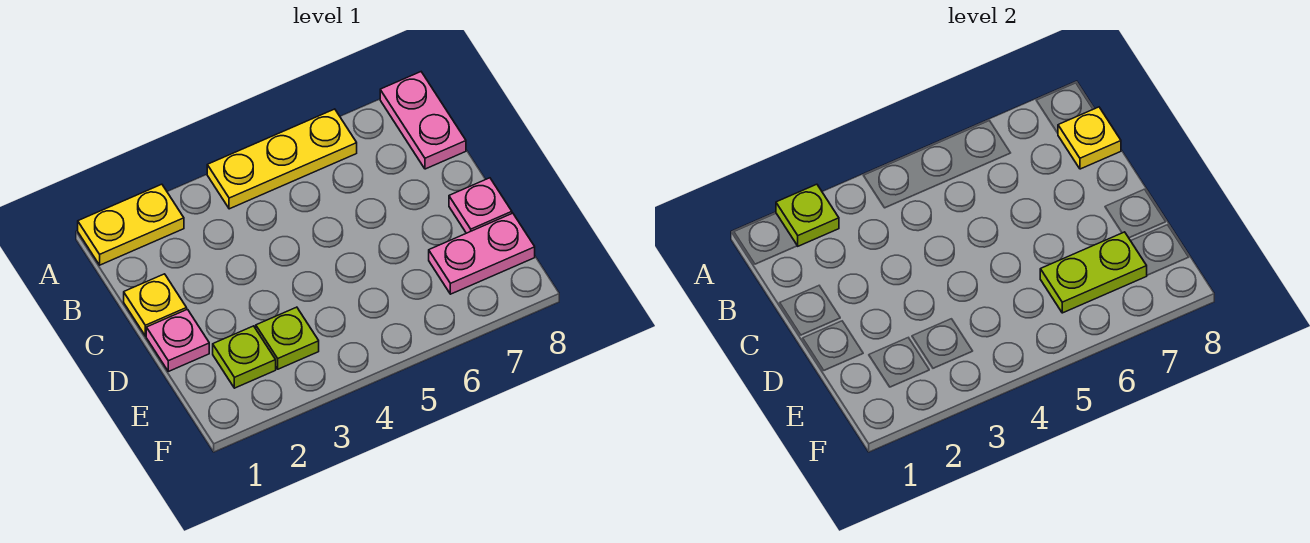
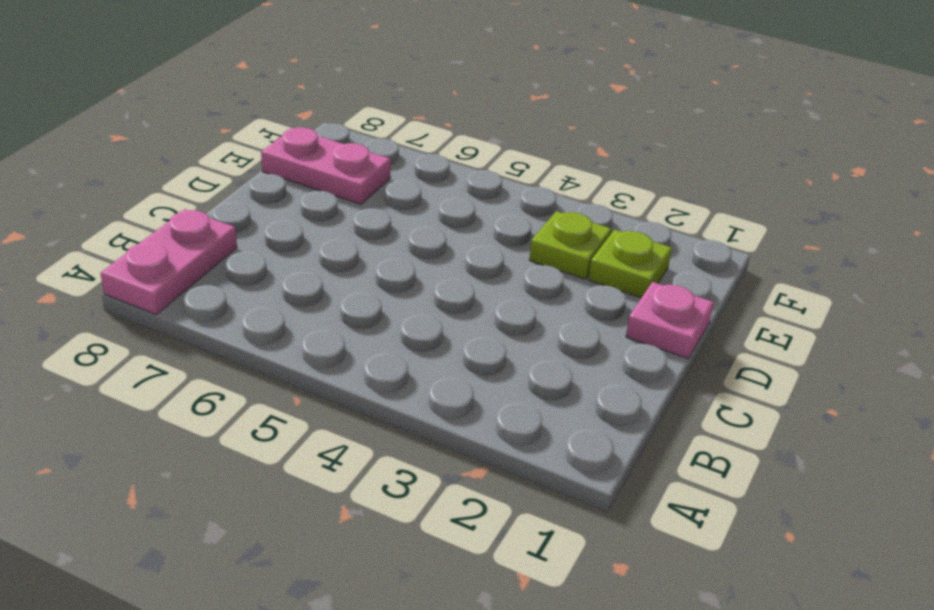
none -> yellow 1x2 plate [78,184,184,265]
none -> yellow 1x3 plate [207,109,357,209]
none -> yellow 1x1 plate [124,274,187,336]

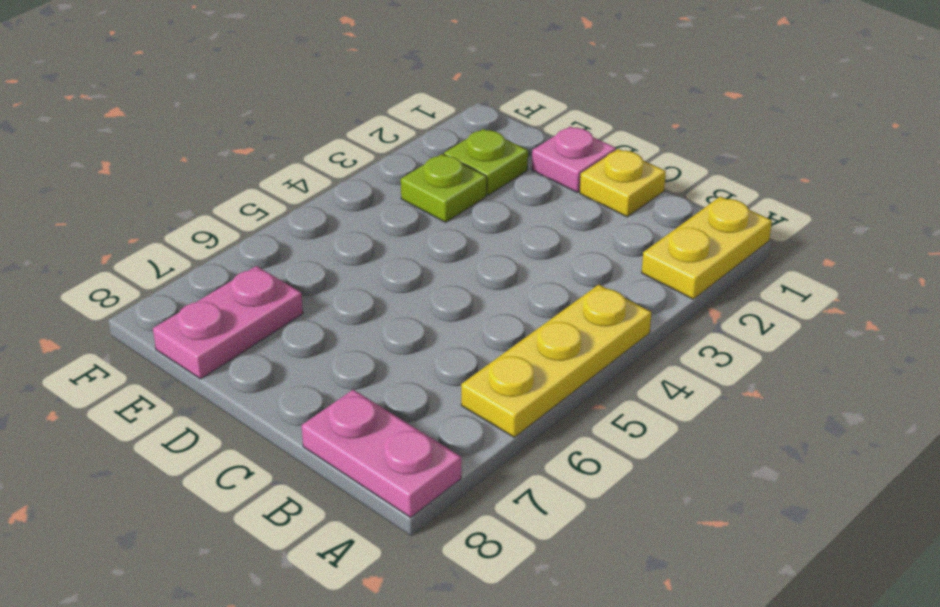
none -> pink 1x1 plate [449,178,512,233]
none -> lime 1x1 plate [776,184,839,246]
none -> yellow 1x1 plate [1058,107,1121,169]

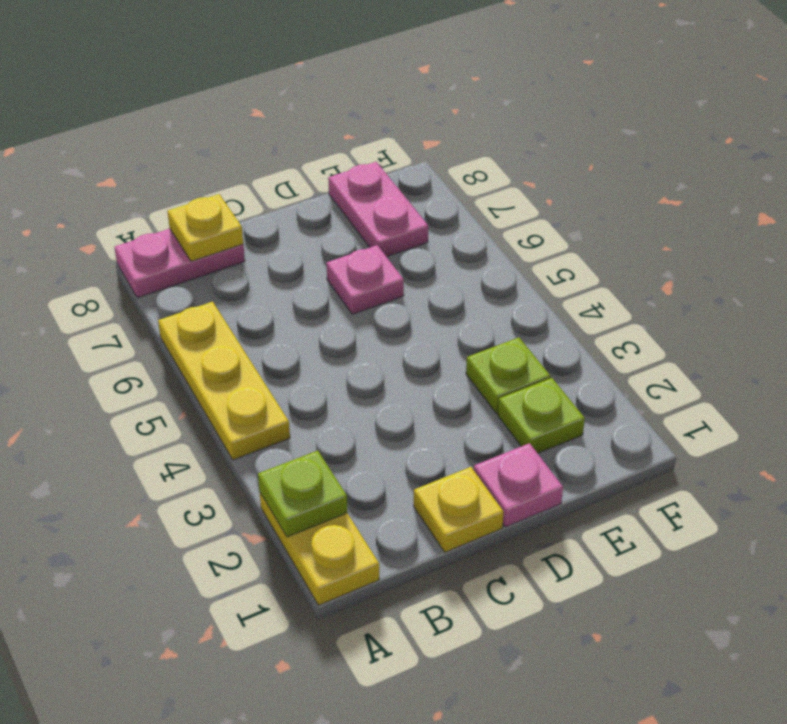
pink 1x1 plate [326,245,404,314] -> pink 1x1 plate moved to [449,178,512,233]
none -> lime 1x2 plate [1040,232,1147,313]

